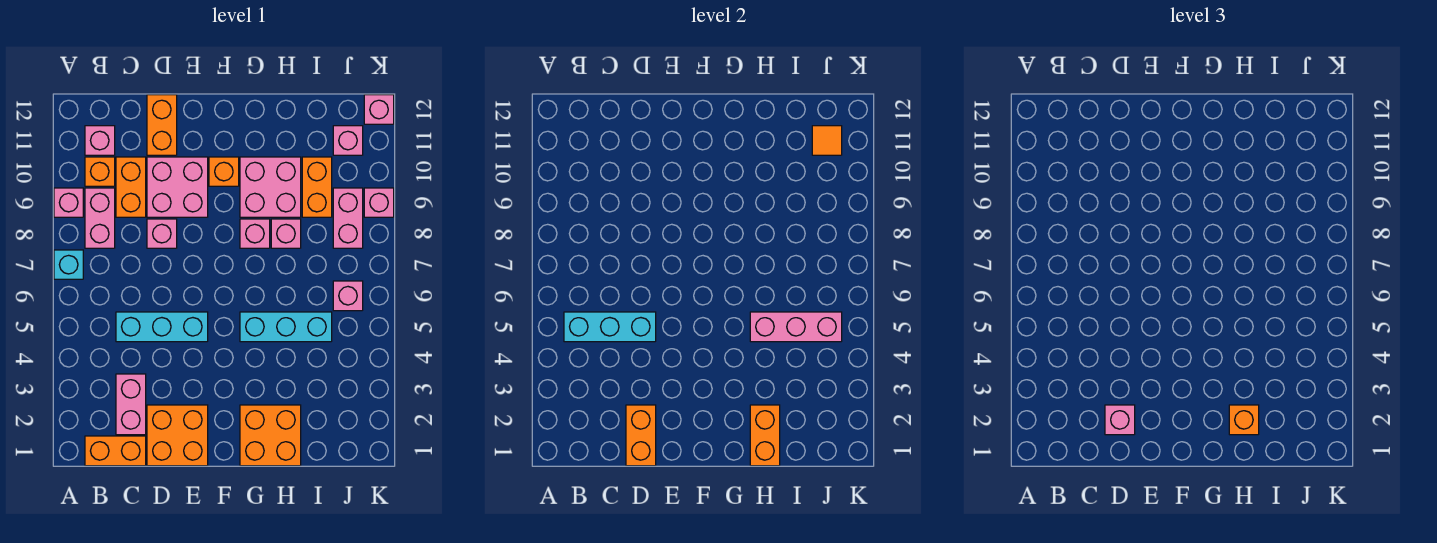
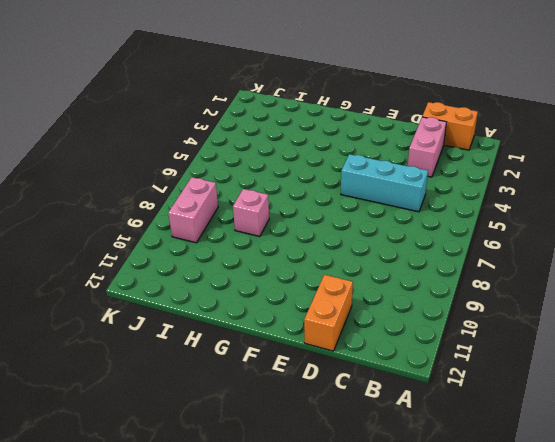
none -> cyan 1x1 brick [54,250,83,279]
none -> pink 1x1 brick [54,188,83,217]
none -> pink 1x2 brick [85,188,115,248]
none -> orange 1x1 brick [85,157,115,186]

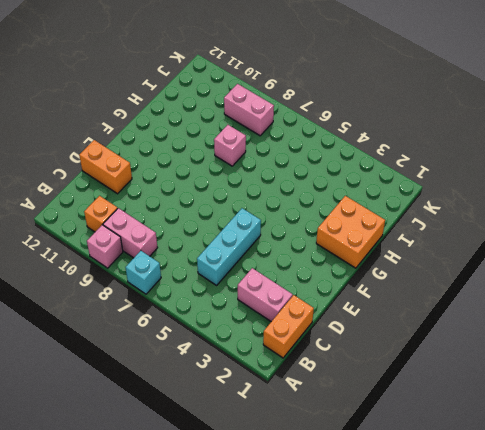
none -> pink 1x1 brick [85,126,115,155]
none -> orange 1x2 brick [116,157,146,217]
none -> orange 2x2 brick [147,405,208,466]
none -> pink 1x1 brick [147,219,177,248]

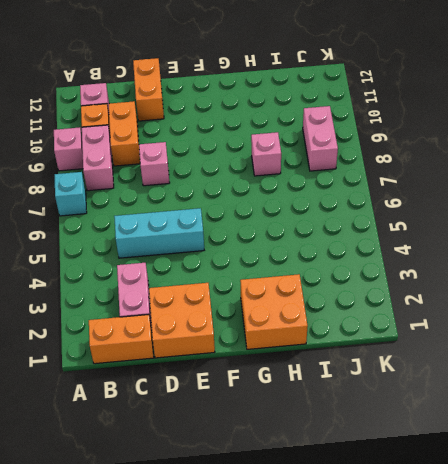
none -> pink 2x2 brick [147,157,208,217]
none -> orange 1x1 brick [209,157,239,186]
none -> cyan 1x3 brick [240,312,332,342]
none -> pink 1x1 brick [240,219,270,248]

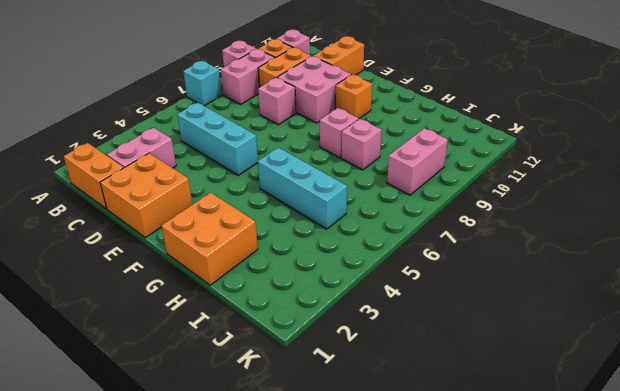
none -> pink 2x2 brick [240,157,301,217]
none -> orange 1x2 brick [302,157,332,217]
none -> pink 1x1 brick [333,281,363,311]
none -> pink 1x1 brick [333,126,363,155]

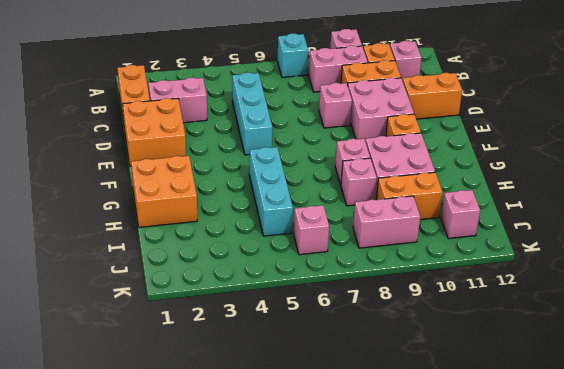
none -> pink 1x1 brick [364,188,394,217]
none -> pink 1x1 brick [364,95,394,124]
none -> cyan 1x3 brick [564,312,656,342]
none -> orange 1x2 brick [626,405,656,466]

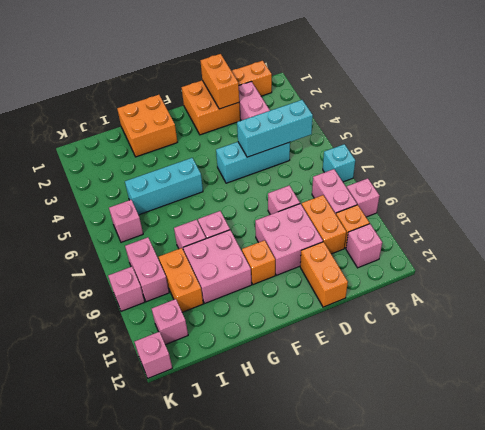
none -> orange 1x2 brick [750,405,780,466]
none -> pink 1x3 brick [750,312,842,342]
none -> orange 1x1 tile [812,126,842,155]
none -> pink 1x1 brick [1105,405,1135,435]

